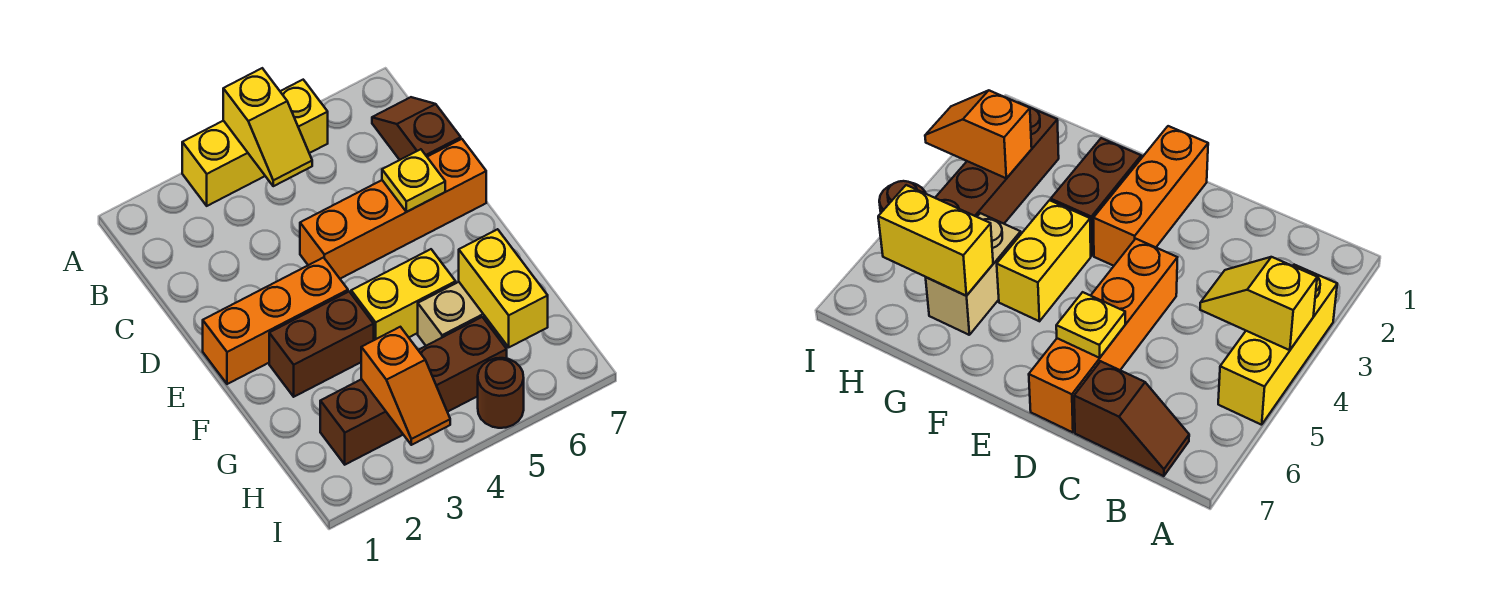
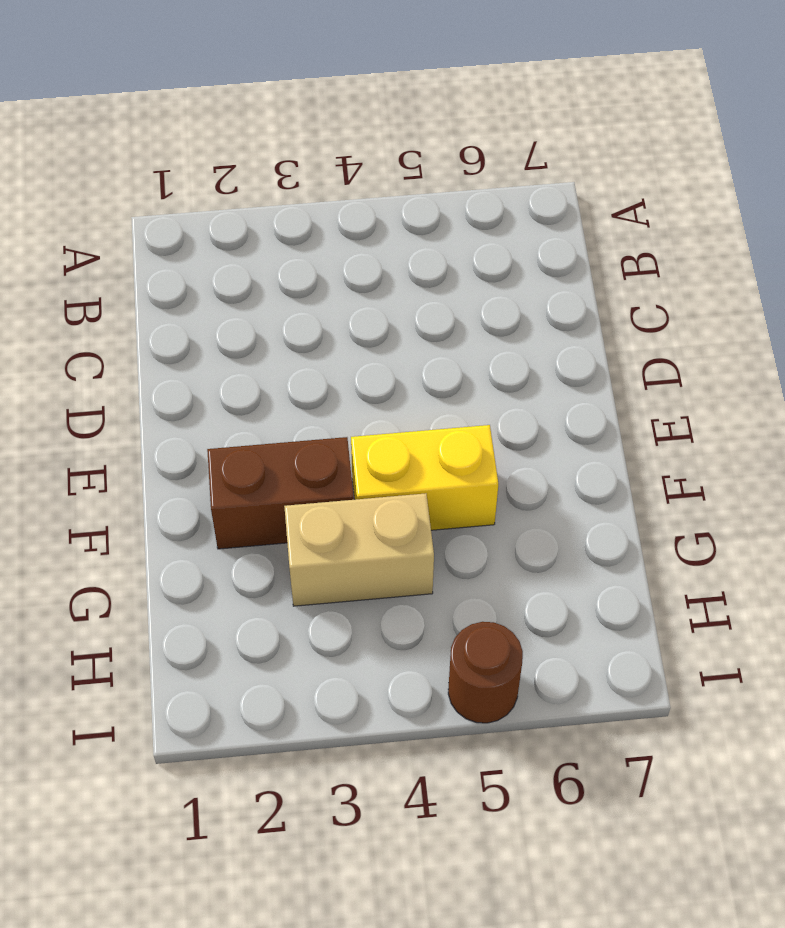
tan 1x2 brick [284,493,434,606] -> tan 1x2 brick moved to [418,282,500,346]
none -> yellow 1x3 brick [182,80,328,206]
none -> brown 1x2 slope [372,97,461,160]
none -> orange 1x4 brick [300,139,486,279]

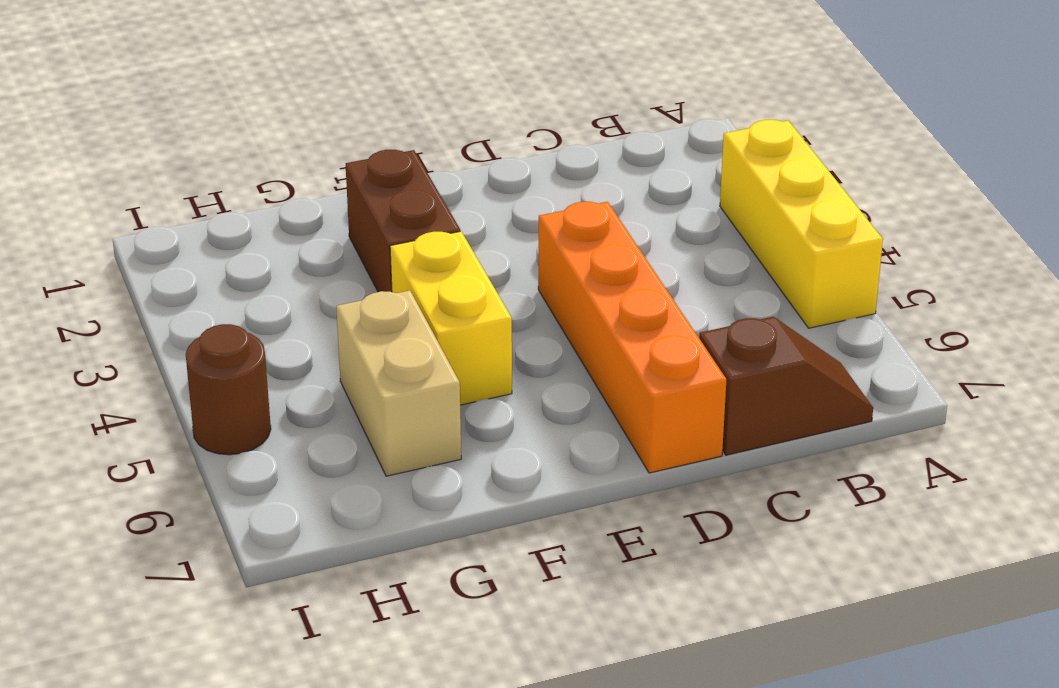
none -> orange 1x3 brick [203,258,348,384]
none -> brown 1x4 brick [320,317,507,465]
none -> yellow 1x2 slope [223,68,312,186]

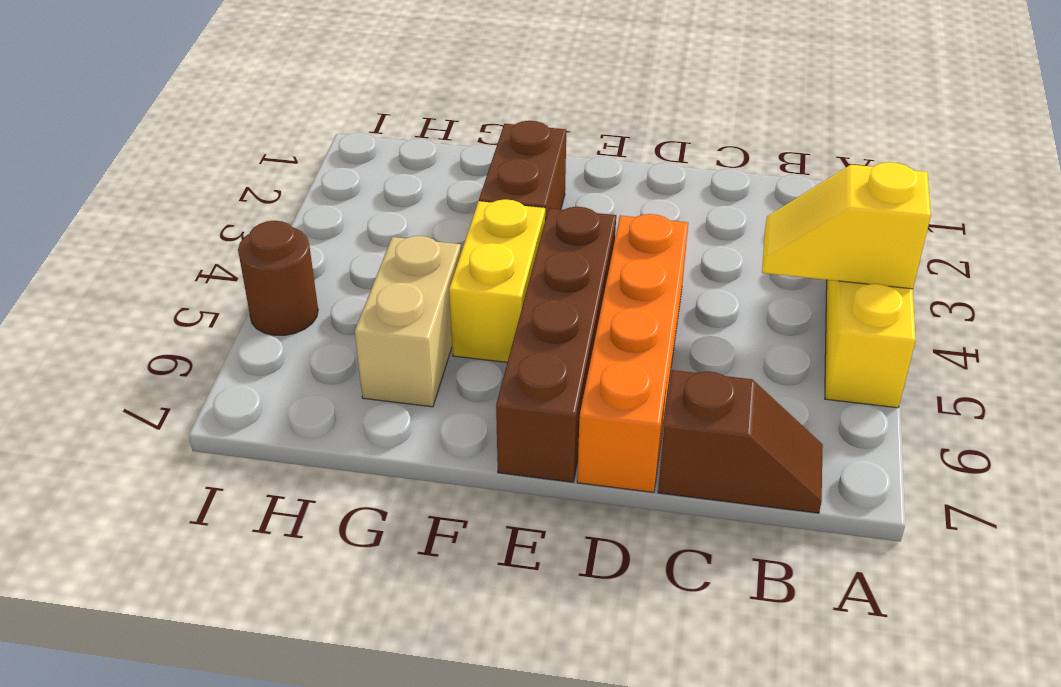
brown 1x4 brick [496,207,616,482] -> brown 1x4 brick moved to [320,317,507,465]
none -> orange 1x3 brick [203,258,348,384]
none -> yellow 1x1 plate [382,149,445,212]
none -> yellow 1x2 brick [459,229,548,347]

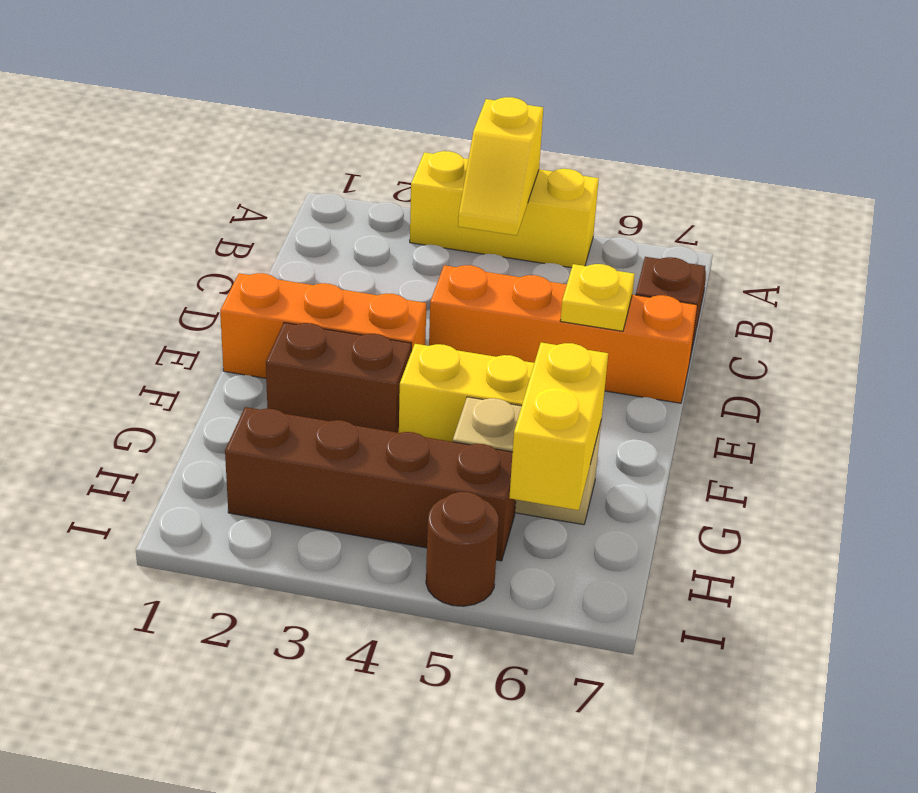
none -> orange 1x2 slope [361,327,450,445]

